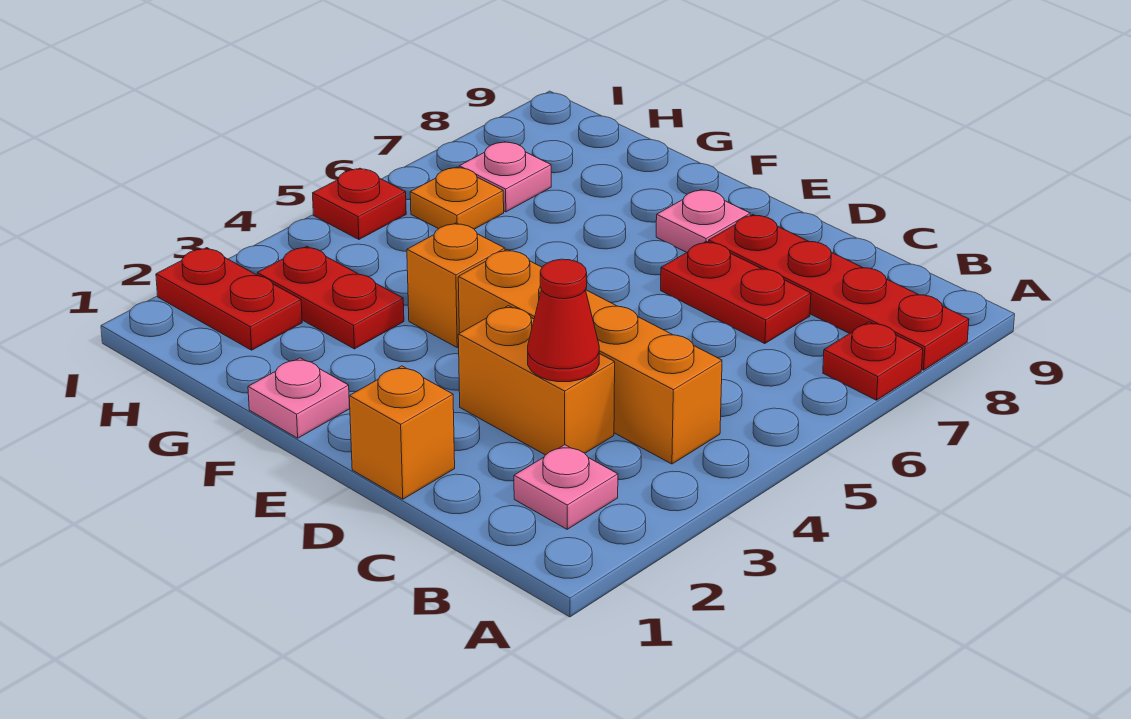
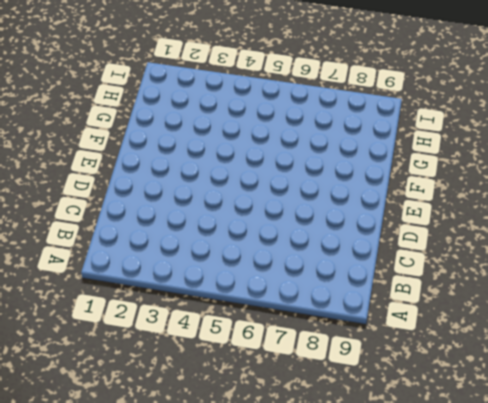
none -> red 1x1 plate [823,322,923,400]
none -> red 1x4 plate [708,215,969,370]
none -> pink 1x1 plate [514,445,618,529]

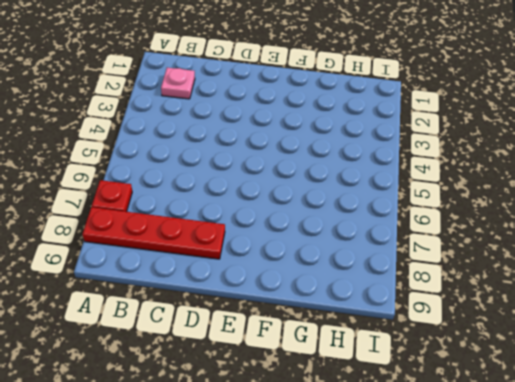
none -> orange 1x4 brick [458,249,722,464]
none -> orange 1x2 brick [458,306,615,455]
none -> red 1x2 plate [661,241,811,344]

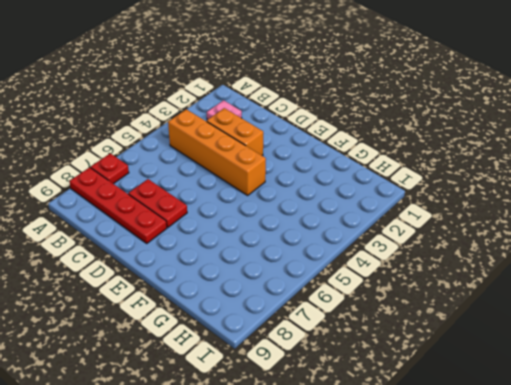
none -> orange 1x1 brick [349,366,455,499]
none -> pink 1x1 plate [656,190,750,252]
none -> pink 1x1 plate [248,358,350,438]

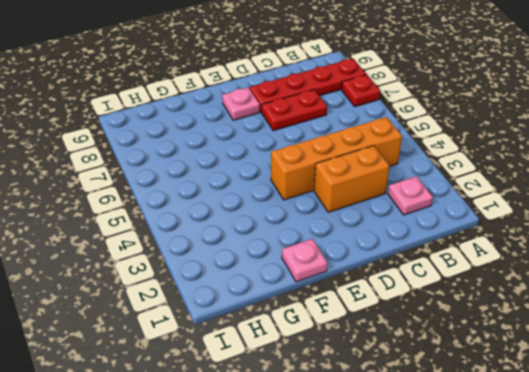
none -> orange 1x1 brick [349,366,455,499]
none -> orange 1x1 brick [407,223,505,347]
none -> red 1x2 plate [257,246,404,349]

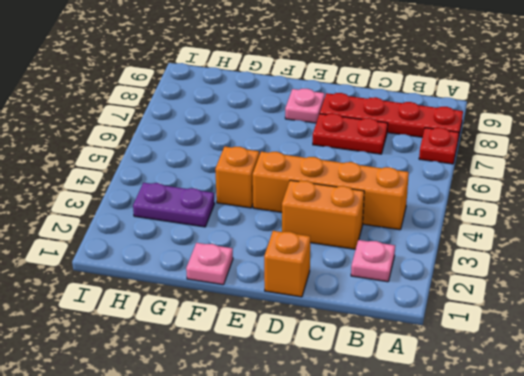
purple 1x2 plate [133,183,215,227] -> red 1x2 plate [257,246,404,349]
none -> red 1x2 plate [156,248,302,350]
none -> orange 1x1 plate [410,167,504,229]
none -> pink 1x1 plate [459,142,551,212]

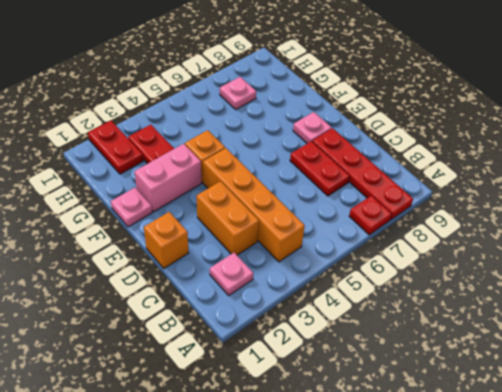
pink 1x2 brick [135,144,201,212] -> none
none -> orange 1x1 plate [410,167,504,229]
none -> red 1x1 plate [313,168,406,239]
none -> red 1x1 cone [528,259,599,382]

